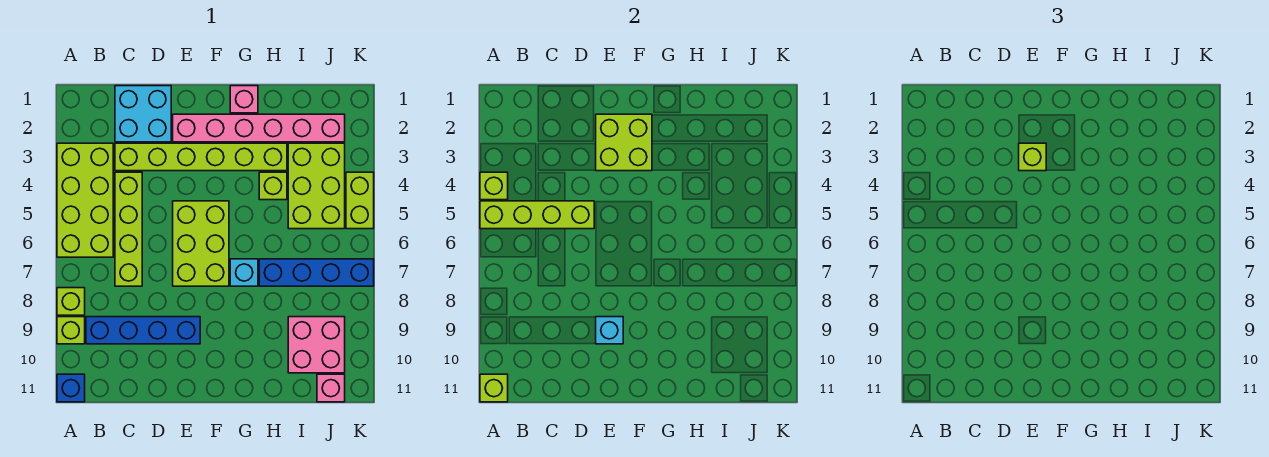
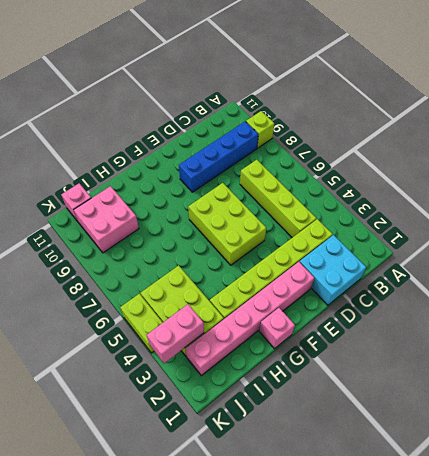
pink 1x2 brick [147,304,204,363] -> none
none -> lime 2x4 brick [57,143,113,257]
none -> lime 1x1 brick [57,288,85,315]
none -> blue 1x1 brick [57,374,85,402]

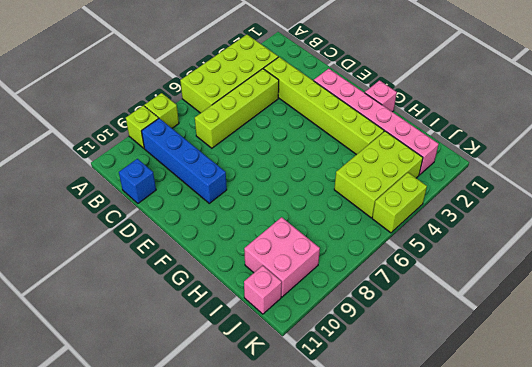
blue 1x1 brick [119,159,156,203] -> blue 1x1 brick moved to [57,374,85,402]
none -> cyan 2x2 brick [115,86,171,142]
none -> lime 2x3 brick [173,201,229,286]
none -> cyan 1x1 brick [230,259,258,286]

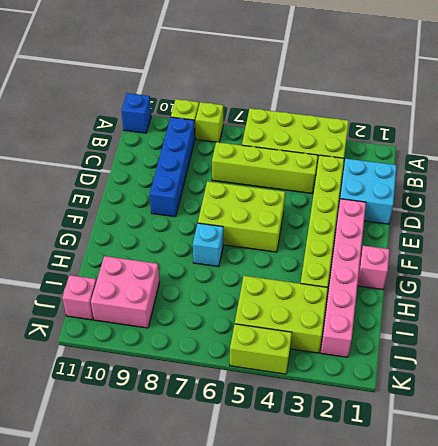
none -> lime 1x1 brick [259,172,287,200]
none -> blue 1x4 brick [259,259,374,286]
none -> lime 1x1 brick [480,172,508,200]

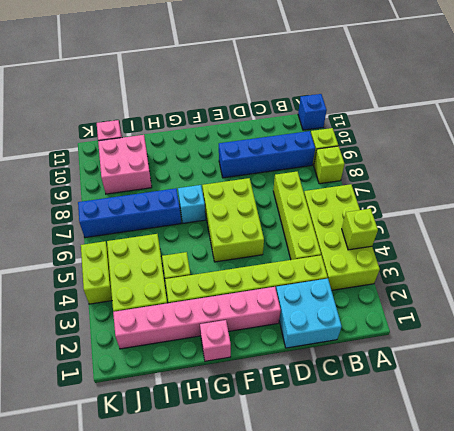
none -> lime 1x4 brick [480,201,594,229]
none -> lime 1x1 brick [480,374,508,402]
none -> lime 2x2 brick [596,114,652,171]

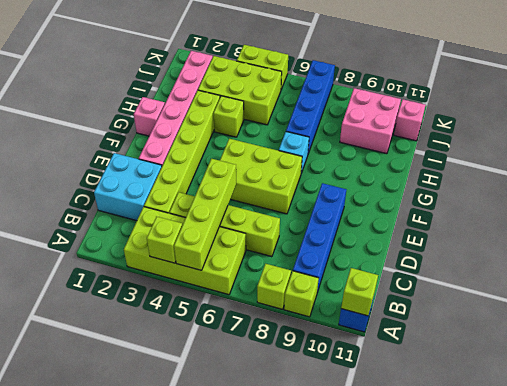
none -> lime 2x2 brick [596,114,652,171]
none -> cyan 1x1 brick [596,317,623,344]
none -> lime 1x1 brick [1019,143,1046,171]

